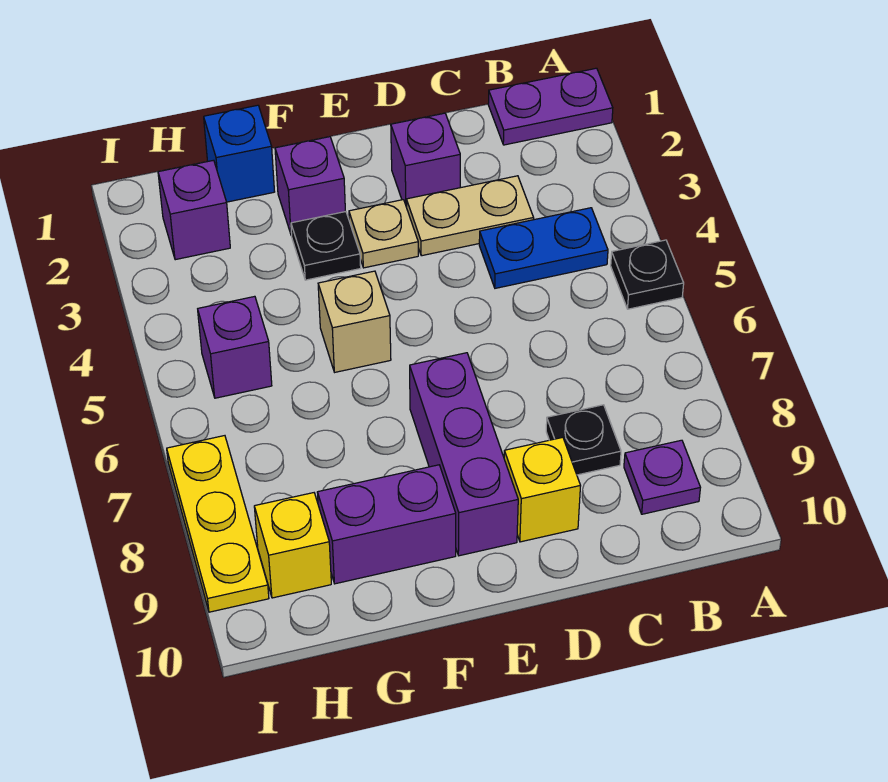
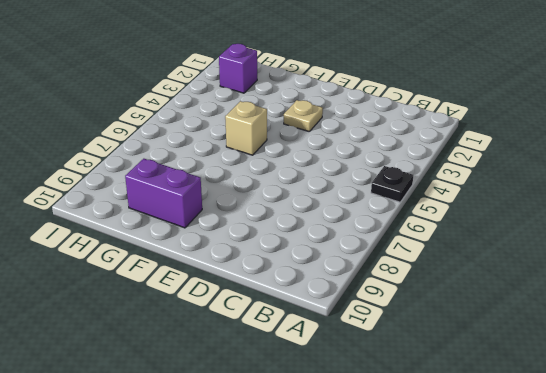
none -> purple 1x2 plate [488,68,613,145]
none -> blue 1x2 plate [479,208,608,288]
none -> purple 1x1 plate [624,440,700,514]

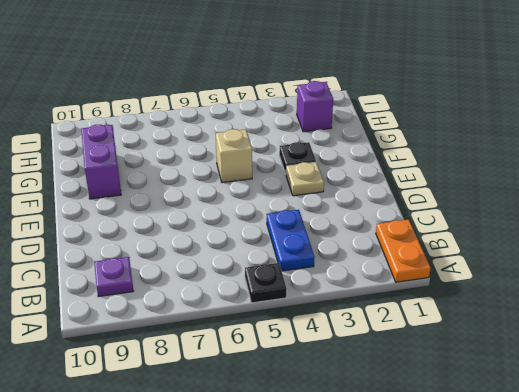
orange 1x2 plate [376,220,431,282] -> purple 1x2 plate [488,68,613,145]
none -> tan 1x2 plate [406,176,534,256]
none -> black 1x1 plate [546,405,621,475]
none -> purple 1x1 brick [391,113,460,207]

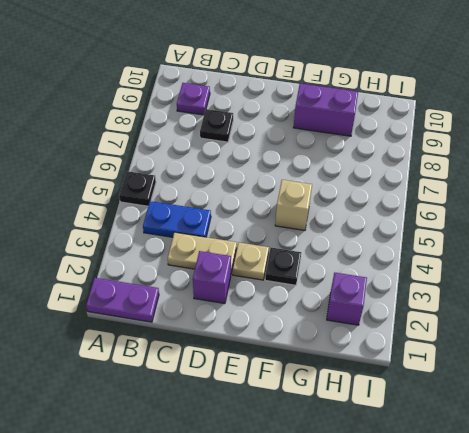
none -> yellow 1x1 brick [504,437,580,542]
none -> purple 1x3 brick [410,353,518,556]
none -> purple 1x1 brick [275,137,345,235]

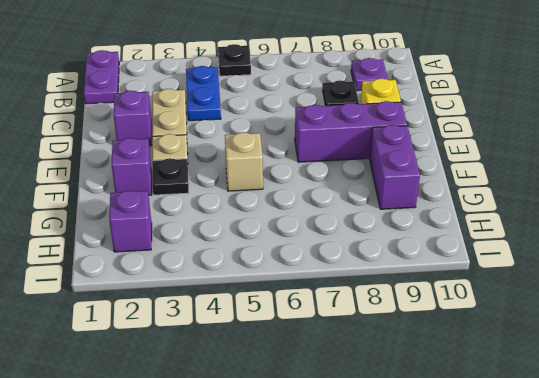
none -> blue 1x1 brick [204,105,275,202]
none -> purple 1x1 brick [198,296,272,398]
none -> yellow 1x1 brick [254,493,331,598]

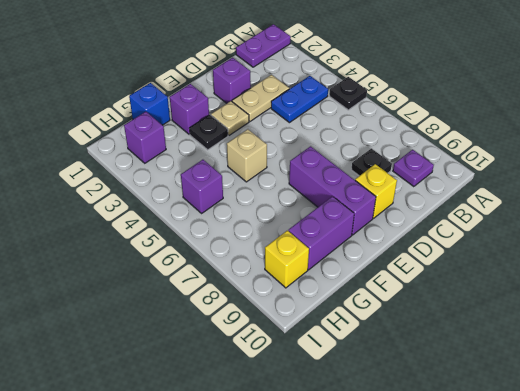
none -> yellow 1x3 plate [167,436,269,612]

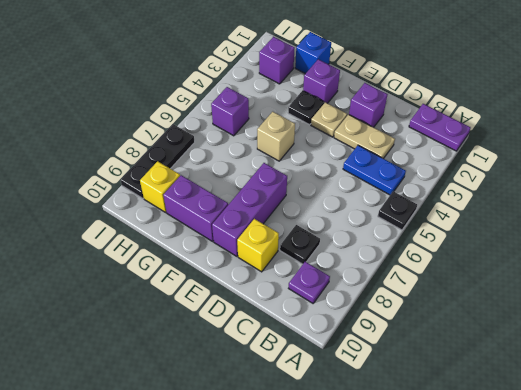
black 1x3 plate [120,124,195,198] -> yellow 1x3 plate [167,436,269,612]

